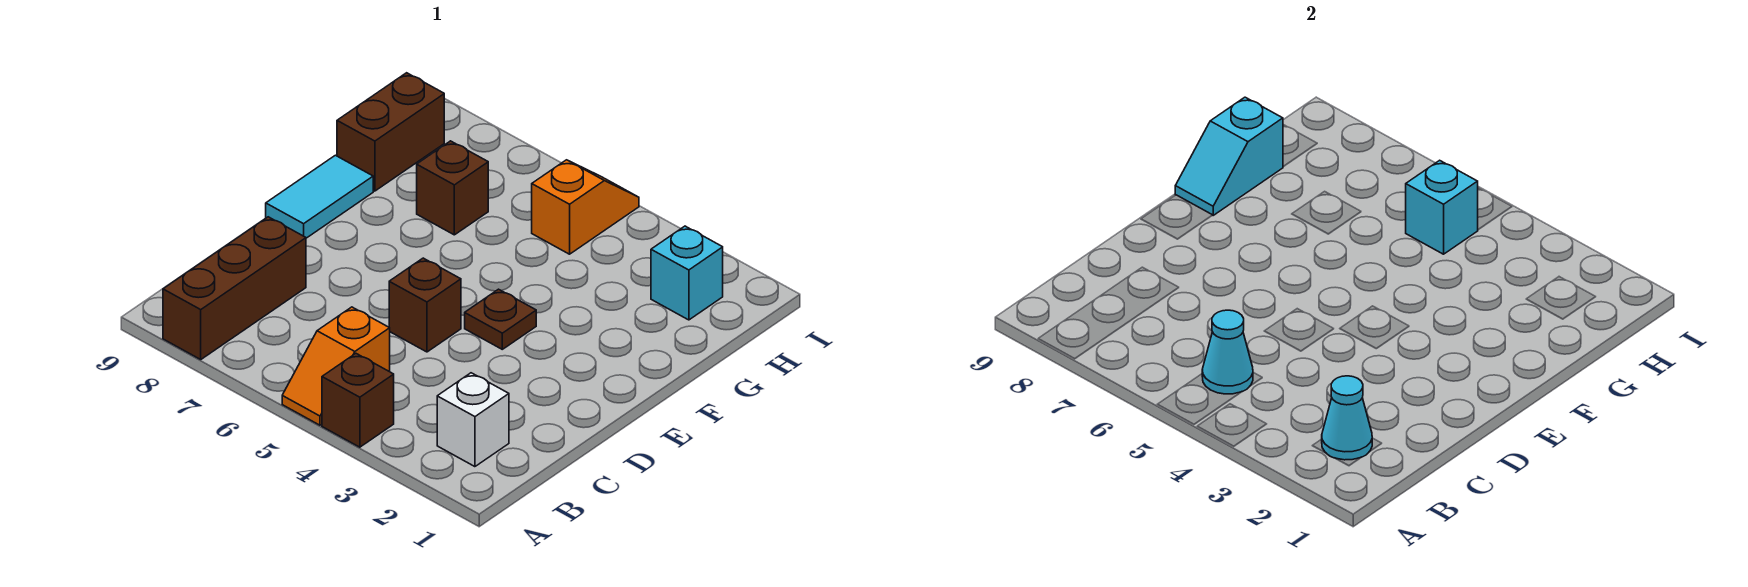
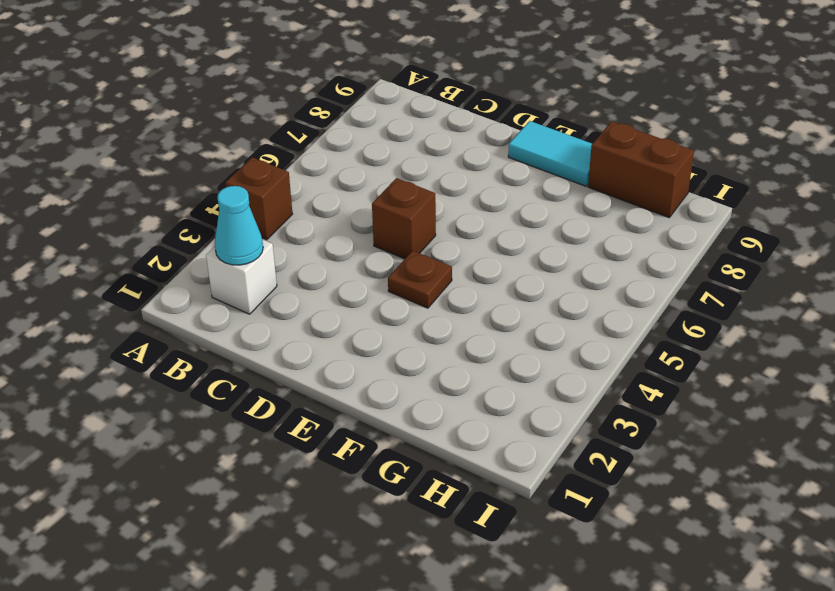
none -> orange 1x2 slope [282,307,390,425]
none -> brown 1x3 brick [163,217,306,359]
none -> brown 1x1 brick [417,141,488,235]

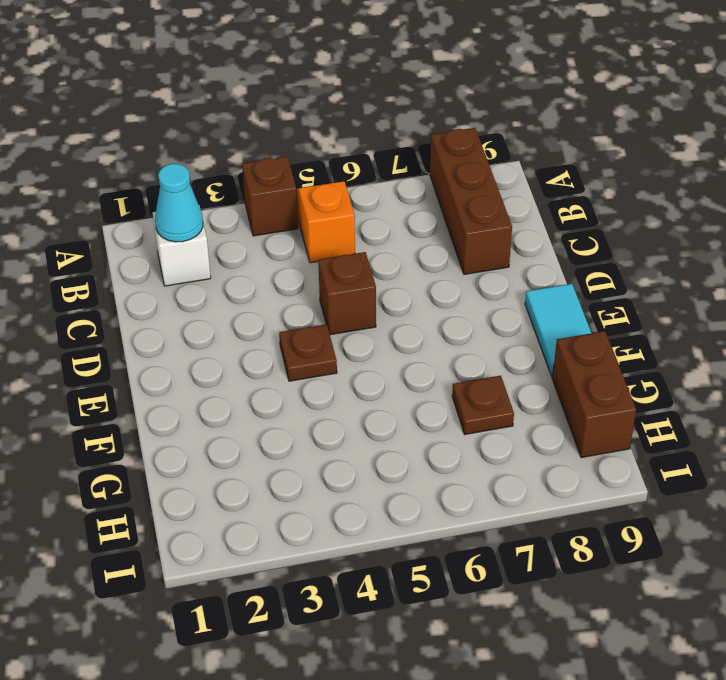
brown 1x1 plate [452,376,514,434] -> brown 1x1 brick [417,141,488,235]
none -> cyan 1x1 brick [651,226,723,320]
none -> orange 1x2 slope [532,160,639,254]
none -> cyan 1x1 cone [1202,310,1253,394]

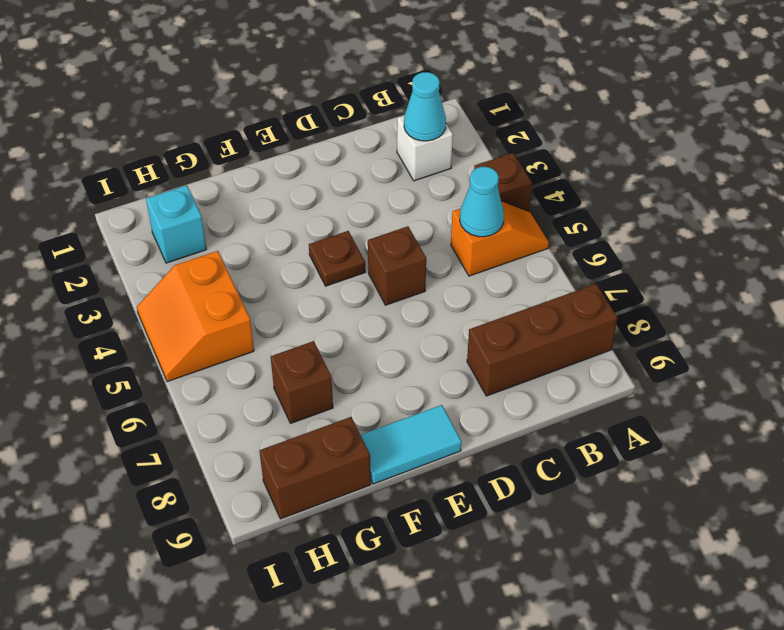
orange 2x2 slope [137,251,254,382] -> orange 1x2 slope [532,160,639,254]
none -> cyan 1x2 slope [1175,97,1283,215]
none -> cyan 1x1 brick [1406,160,1478,254]

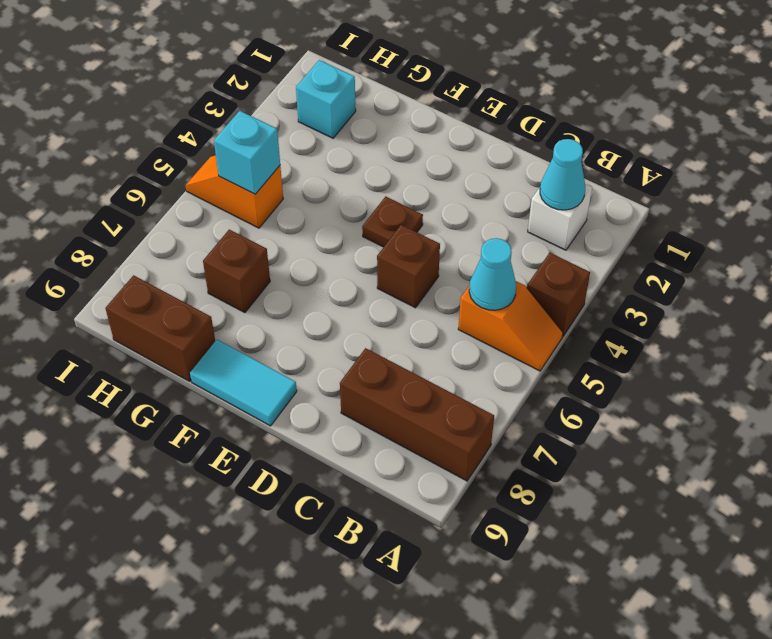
none -> cyan 1x2 slope [1175,97,1283,215]

